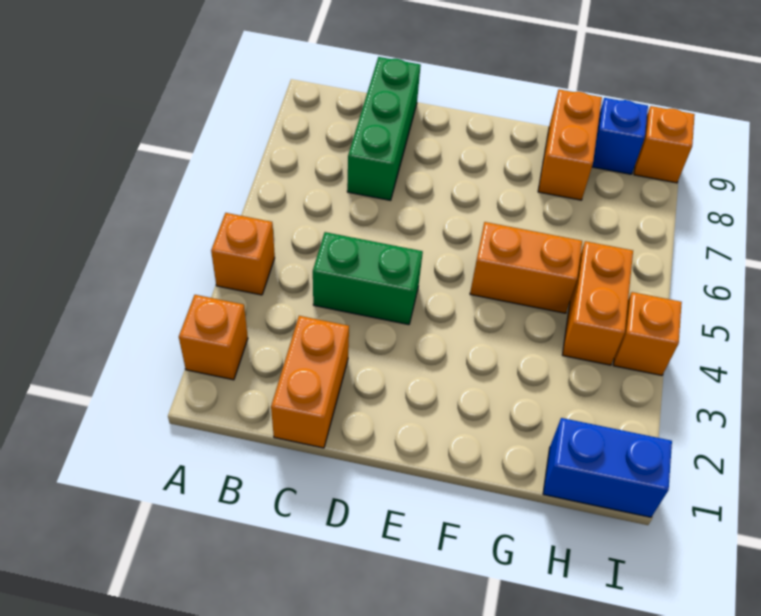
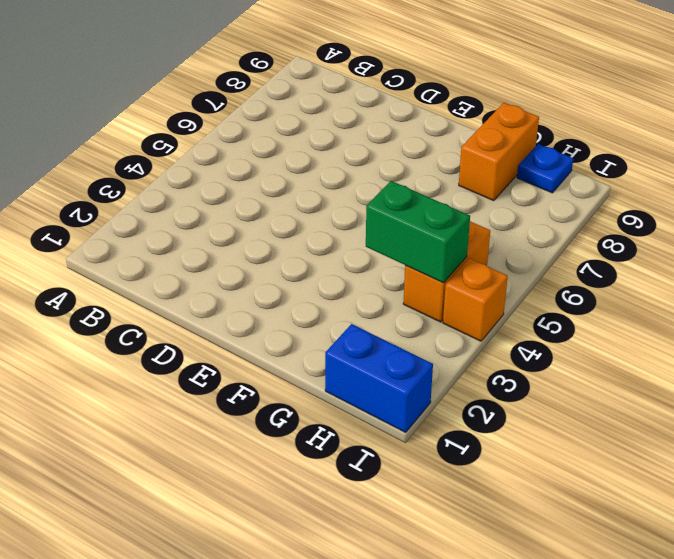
green 1x2 brick [366,181,470,283] -> green 1x2 brick moved to [313,232,423,325]
blue 1x1 plate [517,144,573,193] -> blue 1x1 brick [592,98,648,174]
none -> orange 1x1 brick [179,295,248,380]
none -> orange 1x1 brick [211,213,275,295]
none -> orange 1x2 brick [271,316,349,448]

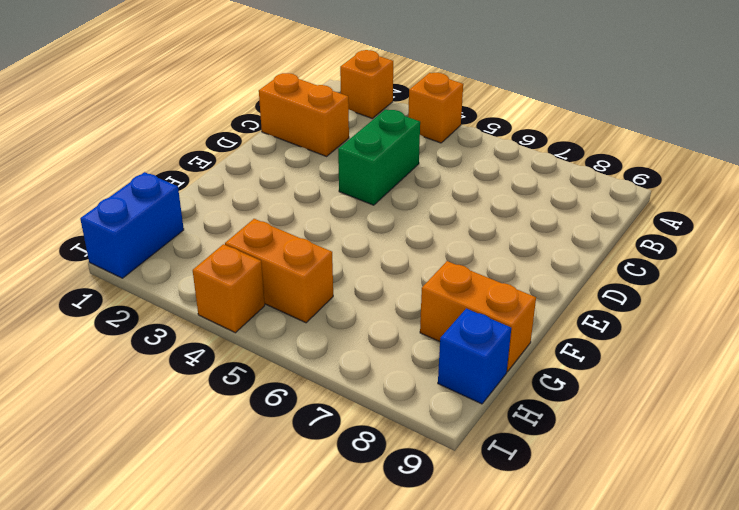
none -> green 1x3 brick [347,57,421,200]
none -> orange 1x2 brick [470,222,582,313]
none -> orange 1x1 brick [634,106,695,183]

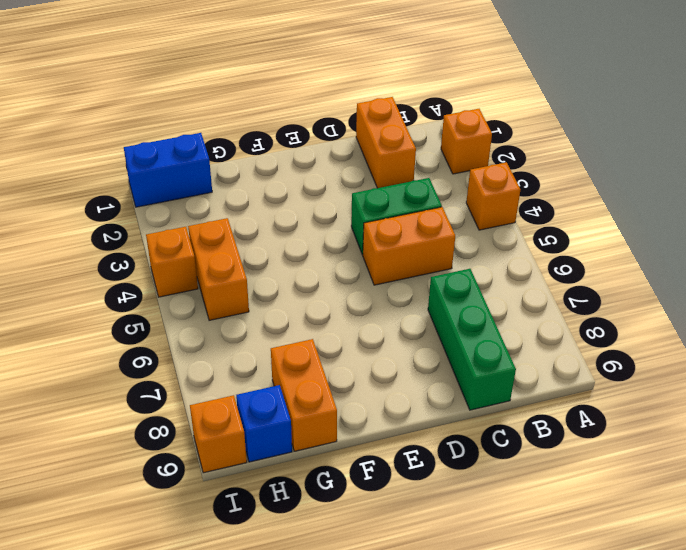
orange 1x2 brick [362,207,455,285] -> orange 1x2 brick moved to [470,222,582,313]

